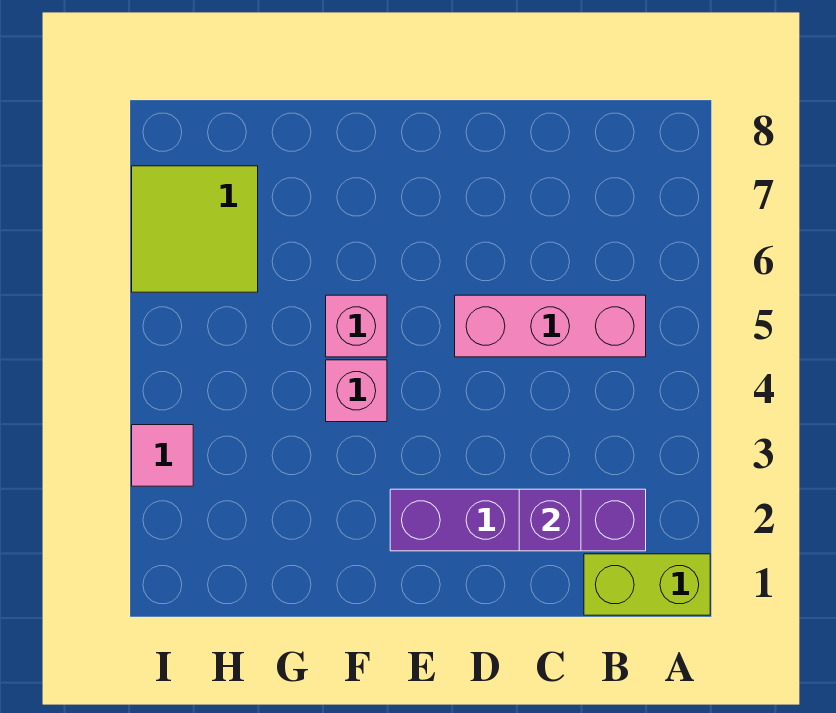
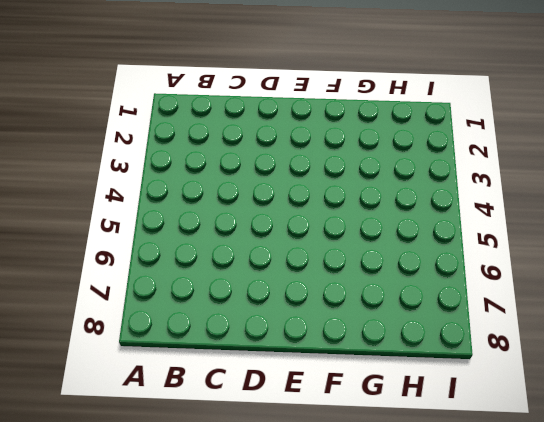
none -> lime 1x2 brick [584,554,710,615]
none -> purple 1x4 brick [390,489,646,551]

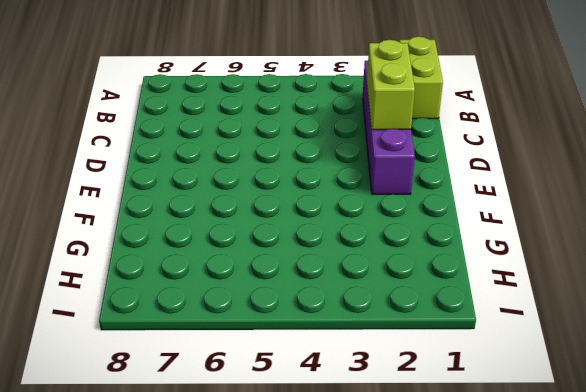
lime 1x2 brick [367,40,415,130] -> purple 1x1 brick [519,489,581,551]
none -> pink 1x3 brick [455,295,646,357]
none -> pink 1x1 brick [326,360,387,422]

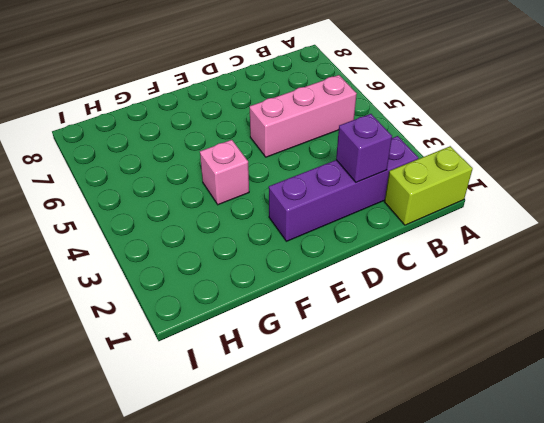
none -> pink 1x1 brick [326,295,387,357]
none -> lime 2x2 tile [132,166,258,292]

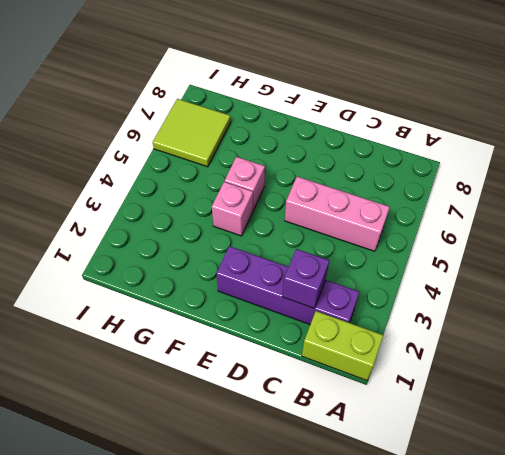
none -> pink 1x1 tile [132,425,193,486]

